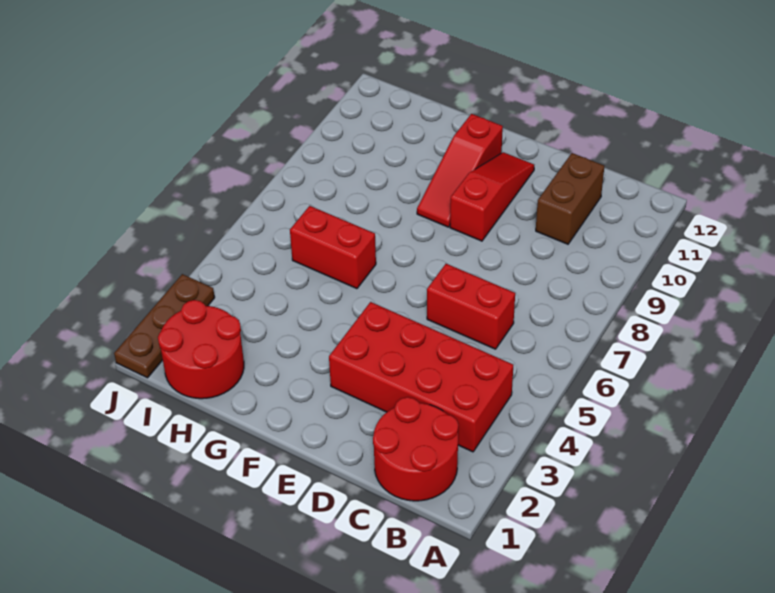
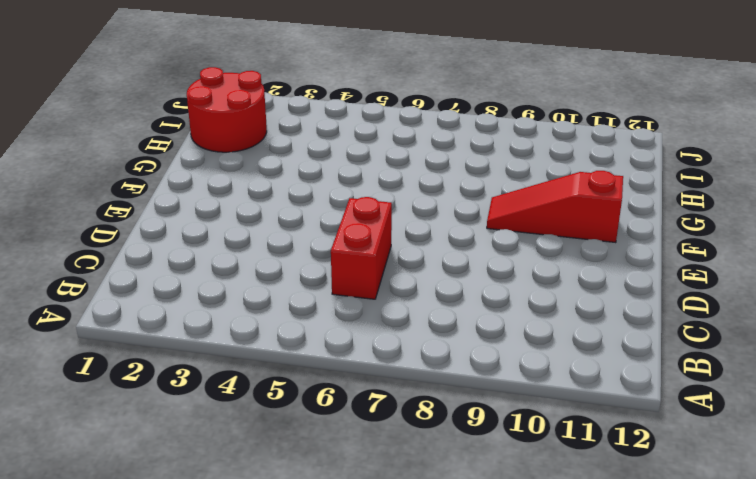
none -> red 2x2 round brick [373,397,458,501]
none -> red 2x4 brick [329,302,513,452]

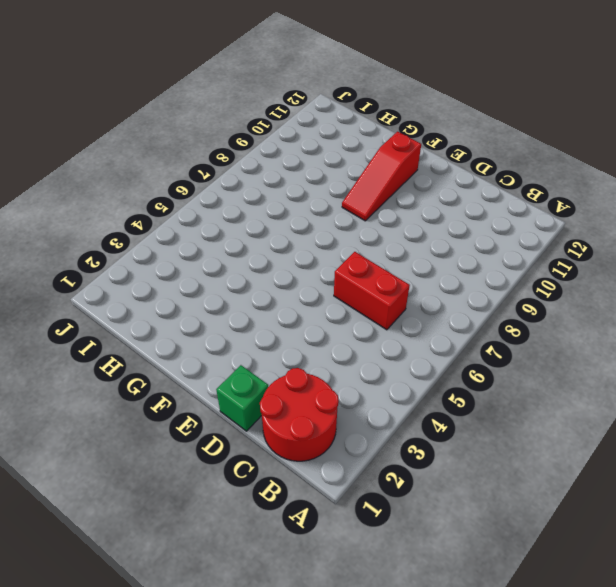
green 1x1 brick [216,365,268,431] -> none
none -> red 2x4 brick [329,302,513,452]
none -> brown 1x2 brick [536,153,604,244]

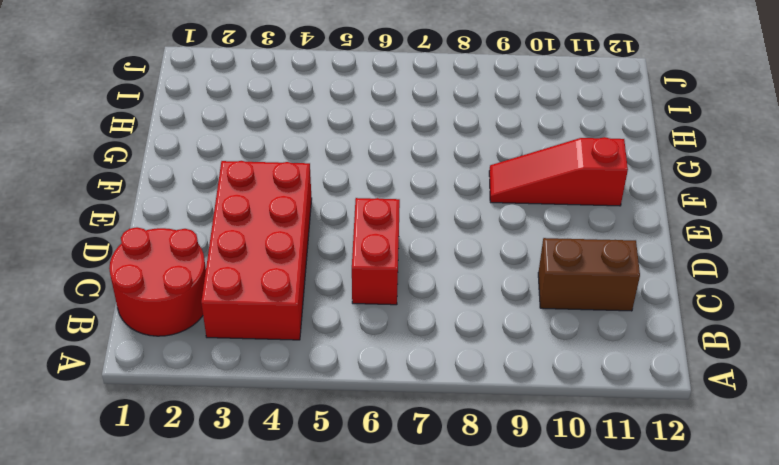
none -> red 1x3 slope [450,152,534,241]
none -> red 1x2 brick [290,206,376,289]

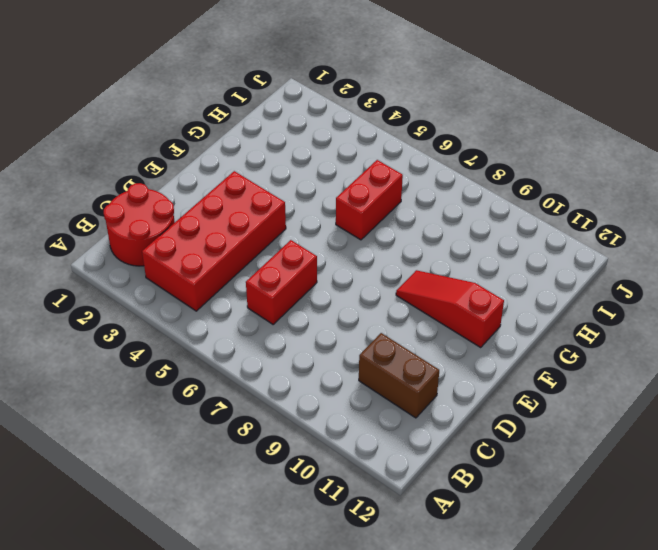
none -> red 1x3 slope [450,152,534,241]
none -> red 2x2 round brick [158,300,244,399]

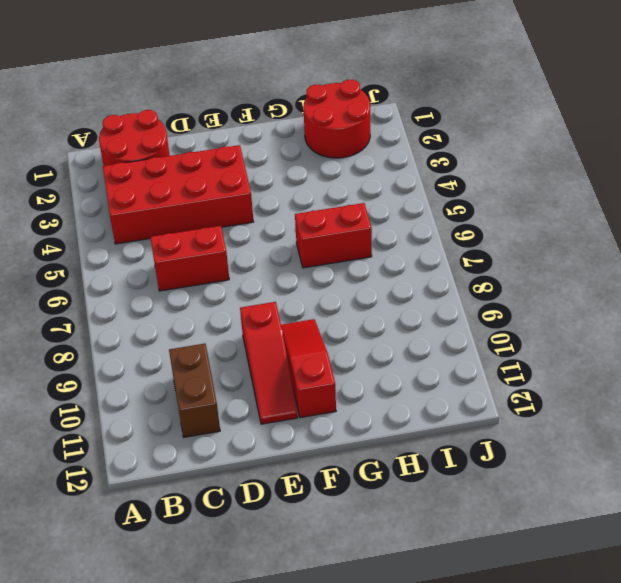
none -> brown 1x3 plate [114,274,215,378]

